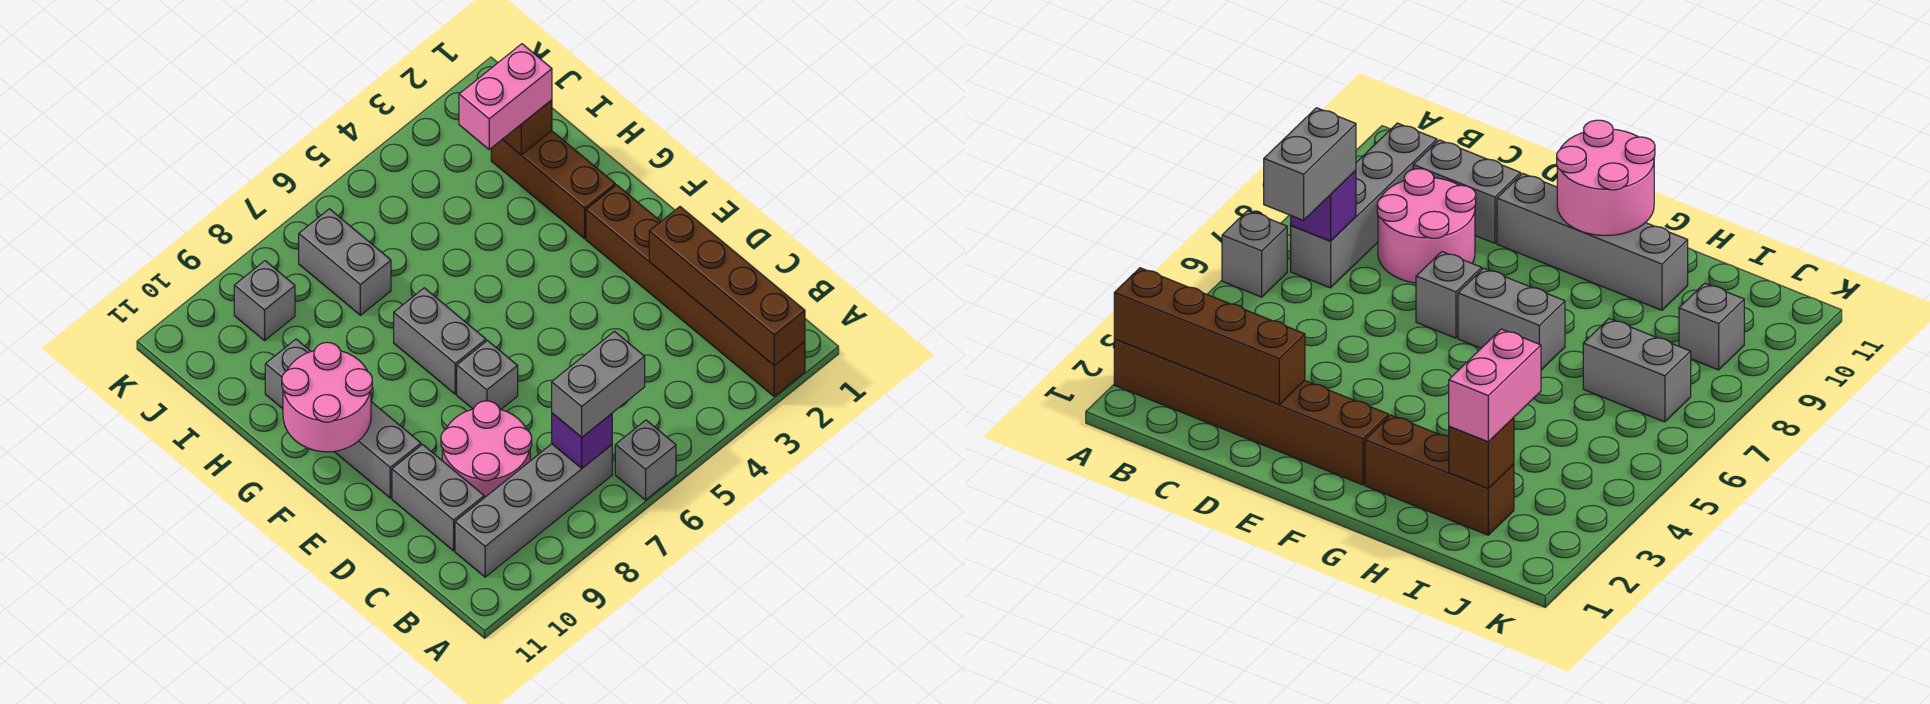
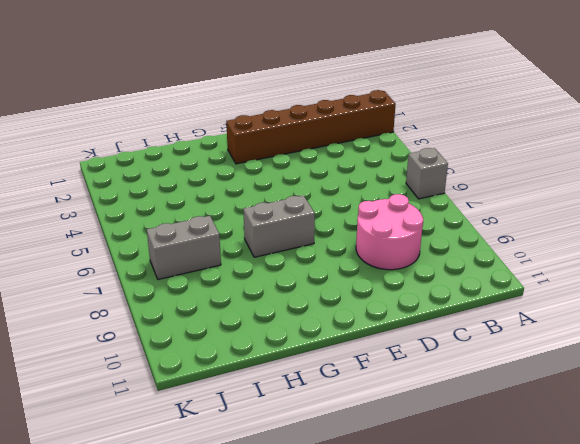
none -> grey 1x4 brick [455,444,612,577]
none -> grey 1x2 brick [392,445,484,551]
none -> grey 1x1 brick [457,341,518,409]

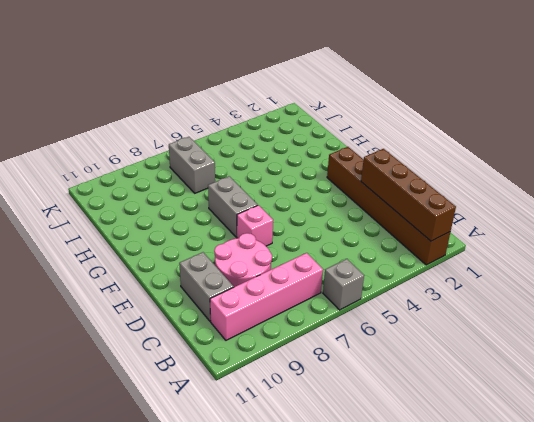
pink 1x4 brick [210,253,323,340] -> grey 1x4 brick [455,444,612,577]
pink 1x1 brick [237,205,273,246] -> grey 1x1 brick [457,341,518,409]
none -> grey 1x4 brick [265,339,421,498]
none -> brown 1x3 brick [491,131,615,239]
none -> grey 1x1 brick [234,261,295,341]

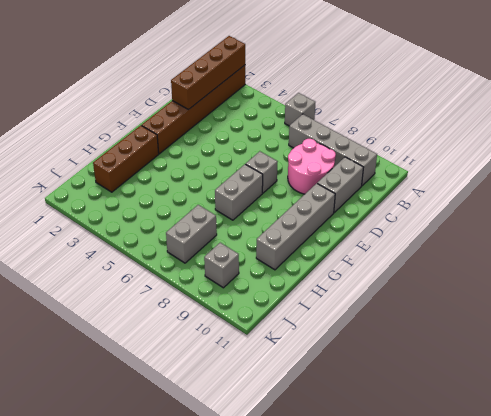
none -> purple 1x1 brick [552,413,612,468]
none -> pink 2x2 round brick [282,342,372,452]
none -> brown 1x1 brick [503,100,552,155]

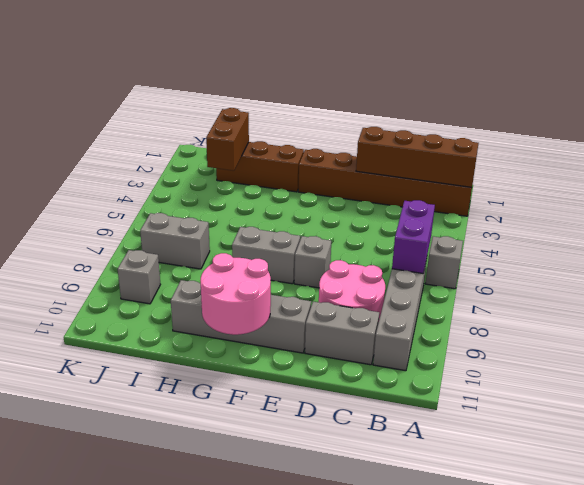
purple 1x2 brick [392,200,435,273] -> purple 1x1 brick [552,413,612,468]
brown 1x2 brick [206,108,249,171] -> brown 1x1 brick [503,100,552,155]
none -> grey 1x2 brick [552,331,645,437]
none -> pink 1x2 brick [459,44,552,149]

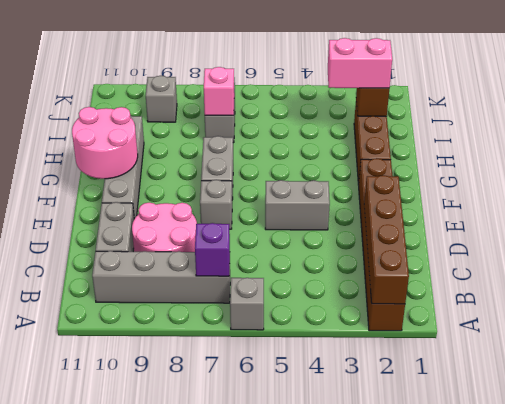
grey 1x2 brick [265,180,330,230] -> grey 1x2 brick moved to [552,331,645,437]
pink 1x1 brick [204,67,234,115] -> none

